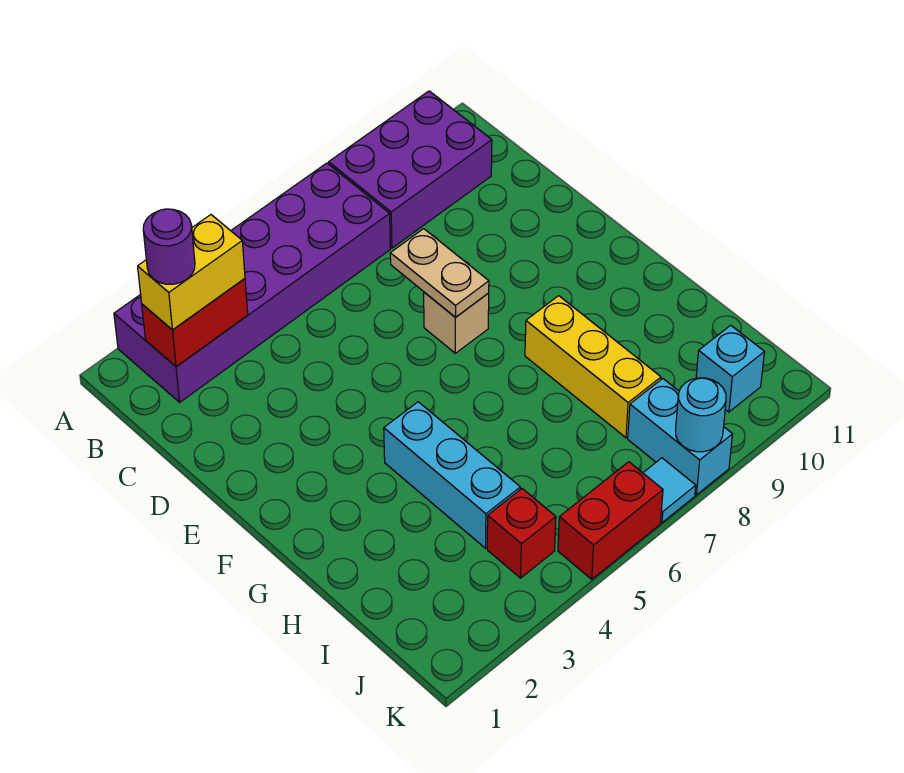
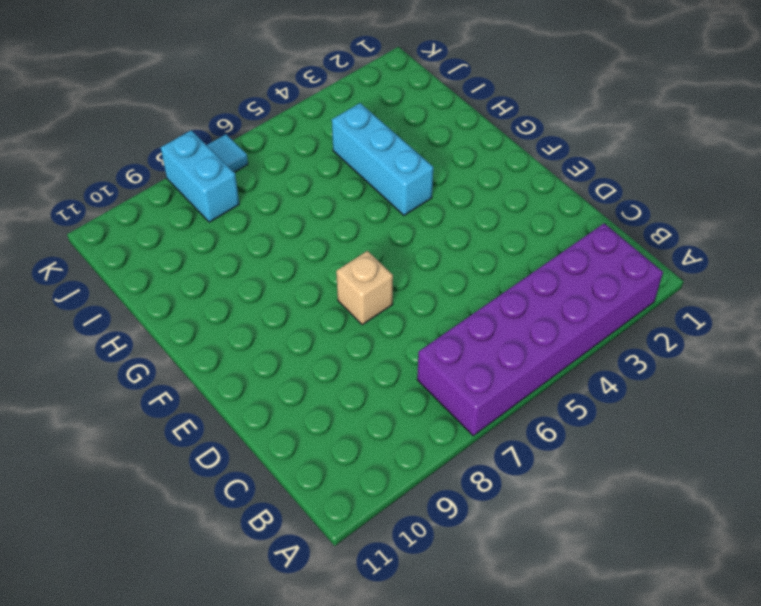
none -> purple 2x3 brick [329,91,492,248]
none -> yellow 1x3 brick [525,296,661,438]
none -> red 1x1 brick [487,489,556,578]

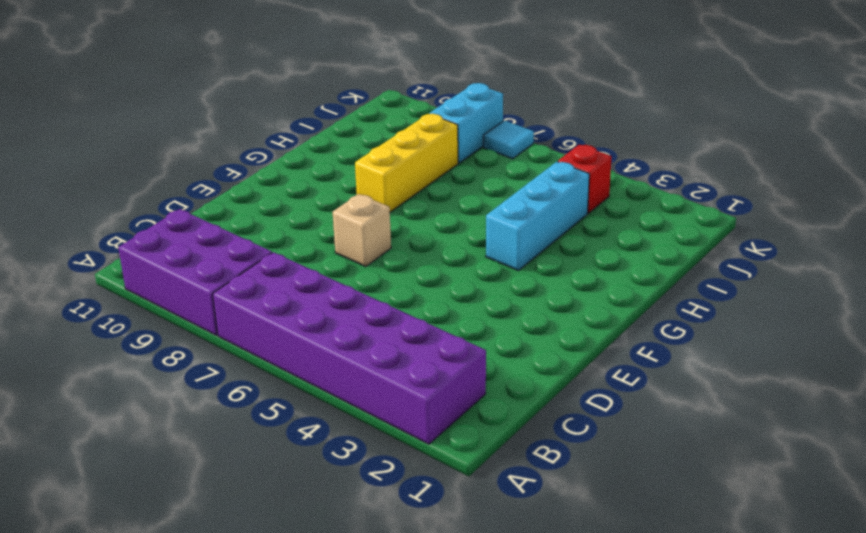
none -> cyan 1x1 brick [696,325,764,412]
none -> red 1x2 brick [558,462,663,579]
none -> red 1x2 brick [142,279,248,367]

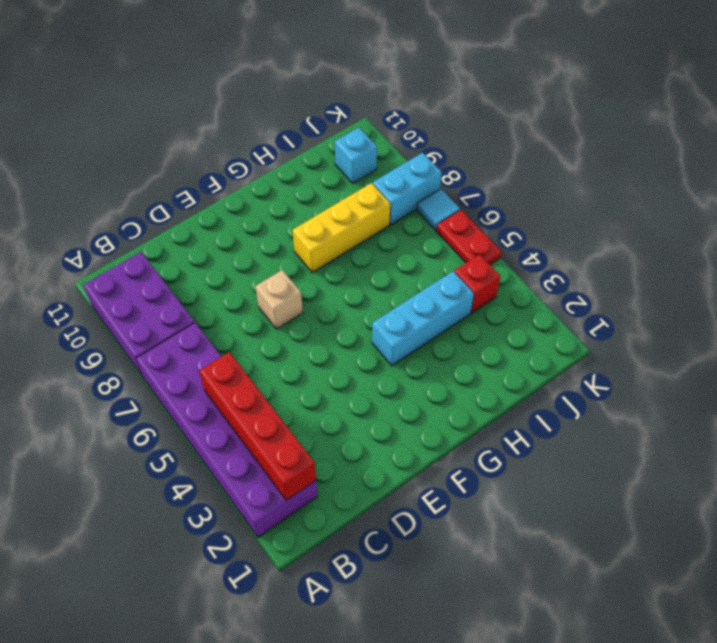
red 1x4 brick [199,352,316,500] -> red 1x2 brick [142,279,248,367]
red 1x2 plate [436,210,501,265] -> red 1x2 brick [558,462,663,579]
none -> tan 1x2 plate [390,229,489,317]
none -> cyan 1x1 round brick [676,378,726,452]
none -> yellow 1x2 brick [138,215,245,330]

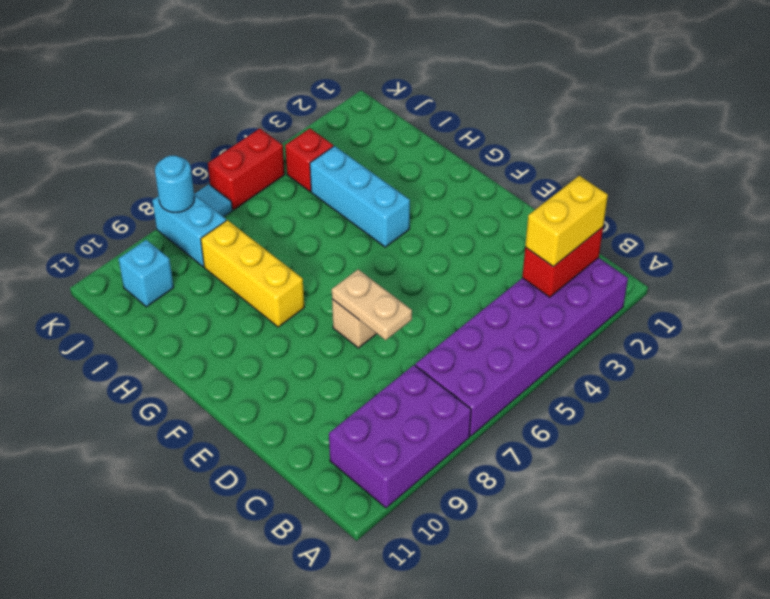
none -> purple 1x1 round brick [143,209,195,284]

